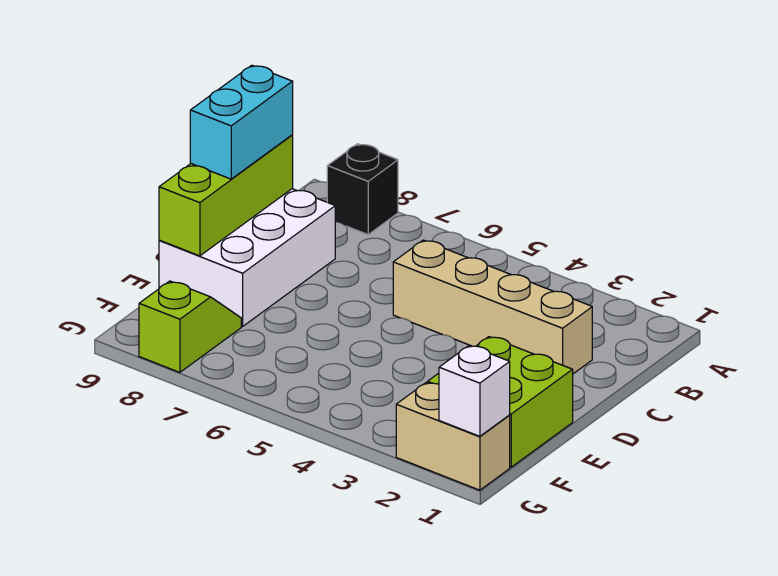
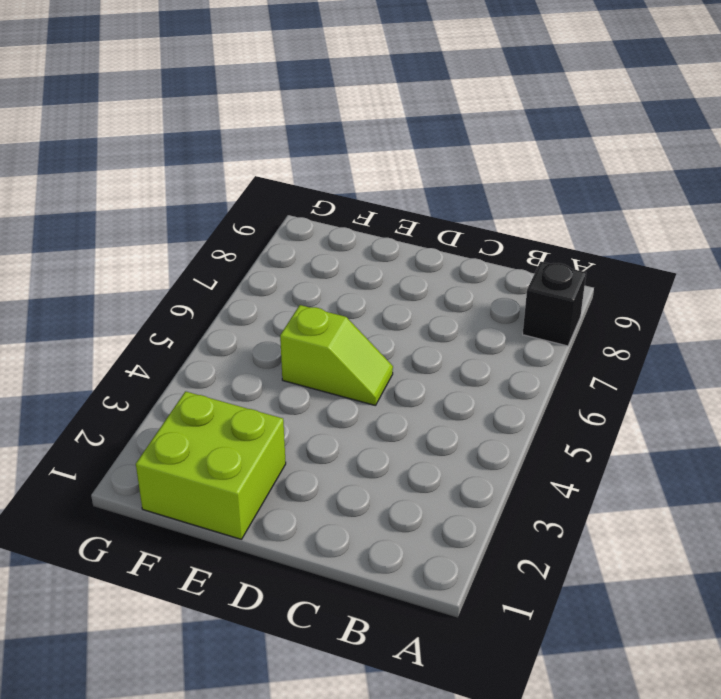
lime 1x2 slope [280,305,393,406] -> lime 1x2 slope moved to [139,281,241,372]
none -> tan 1x4 brick [393,240,592,374]
none -> white 2x3 brick [159,189,335,326]

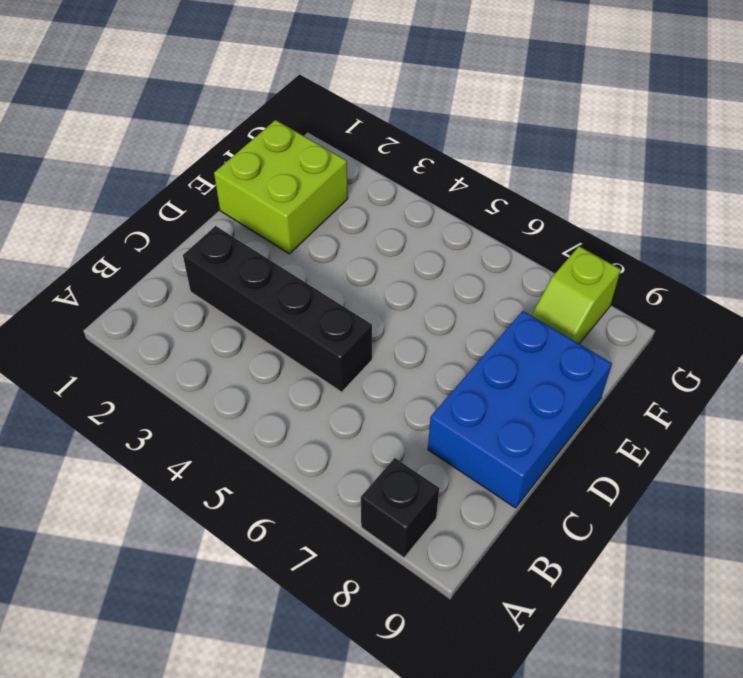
black 1x4 brick [183,226,372,392] -> tan 1x4 brick [393,240,592,374]
blue 2x3 brick [428,311,612,508] -> white 2x3 brick [159,189,335,326]
none -> tan 1x2 brick [396,383,510,490]
none -> lime 1x3 brick [159,135,293,256]

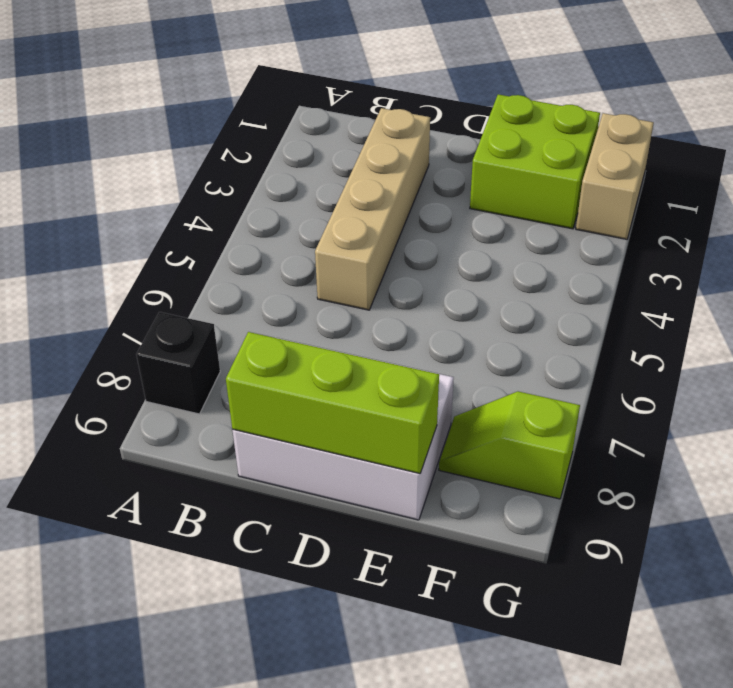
none -> white 1x1 brick [439,346,510,436]
none -> cyan 1x2 brick [190,65,293,179]

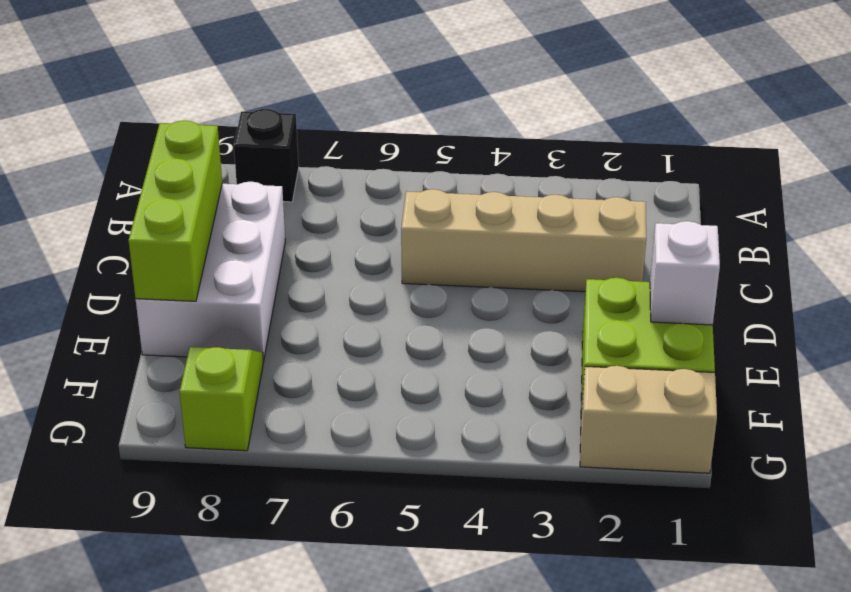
white 1x1 brick [650,221,720,325] -> white 1x1 brick moved to [439,346,510,436]
none -> cyan 1x2 brick [190,65,293,179]

